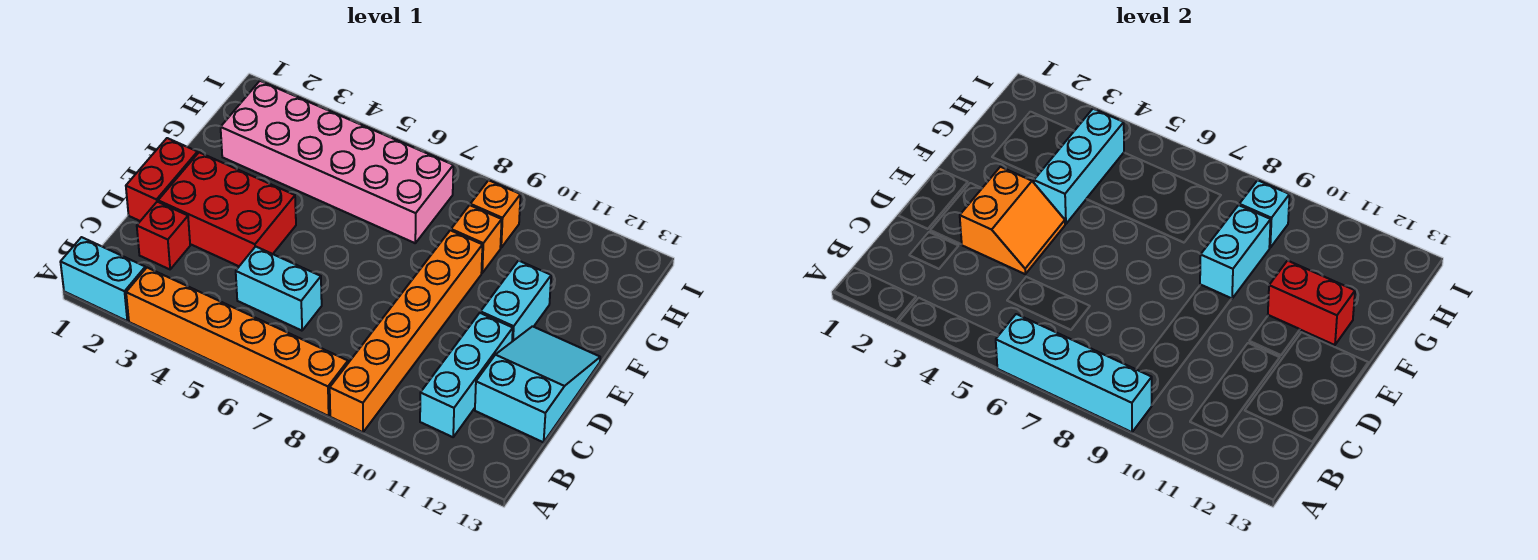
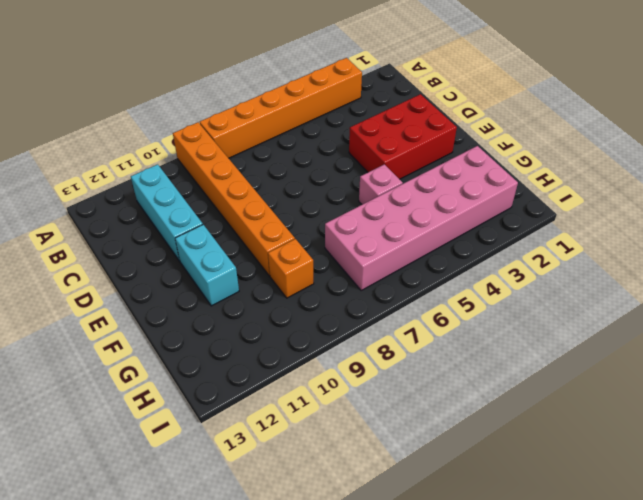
pink 1x1 brick [359,164,403,204] -> none
none -> cyan 1x2 brick [61,237,145,321]
none -> red 1x1 brick [137,202,190,269]
none -> cyan 1x2 brick [236,247,322,331]

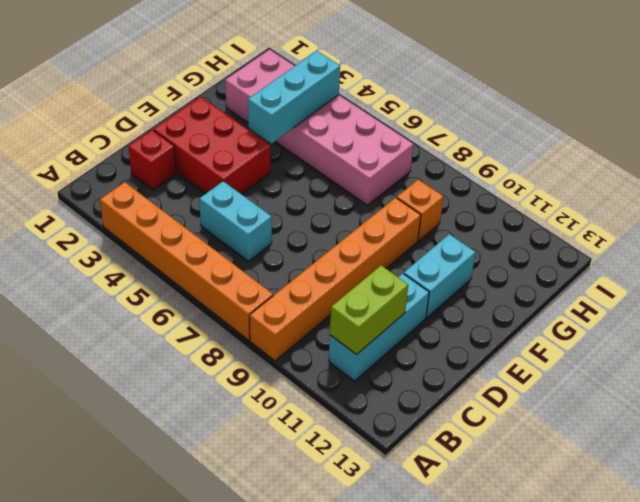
lime 1x2 brick [330,265,408,355] -> none
none -> cyan 1x2 brick [61,237,145,321]
none -> cyan 2x3 slope [475,326,600,442]
none -> red 1x2 brick [126,138,198,221]

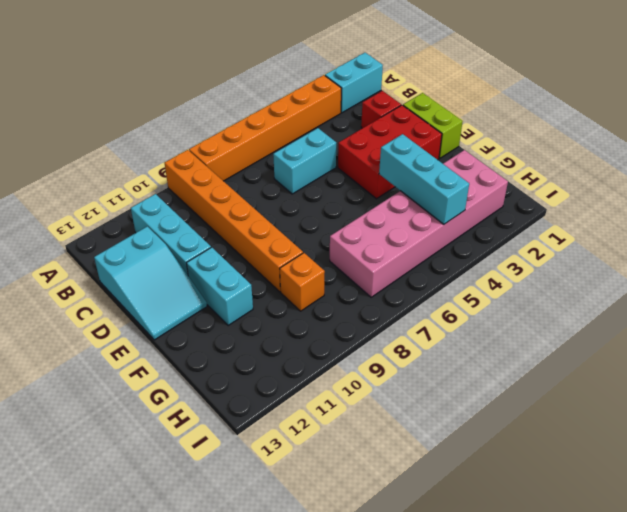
lime 1x2 brick [403,93,463,158] -> red 1x2 brick [126,138,198,221]
none -> orange 1x1 brick [470,180,521,248]
none -> cyan 1x4 brick [996,314,1152,432]
none -> orange 2x2 slope [960,167,1065,274]

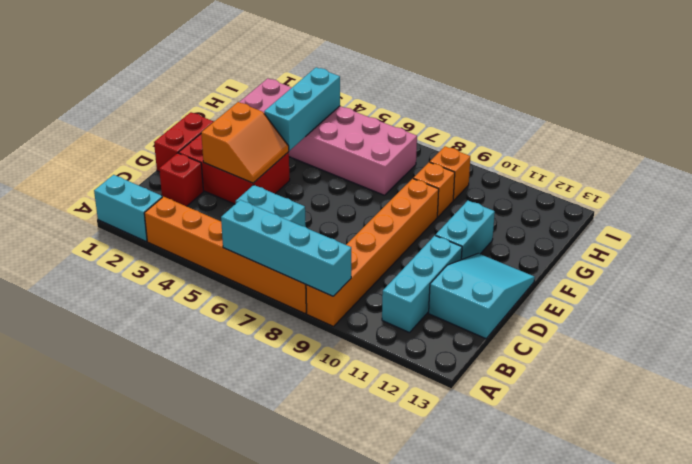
none -> cyan 1x2 brick [1200,205,1271,299]
none -> red 1x2 brick [1268,261,1355,345]
none -> cyan 1x1 brick [1239,180,1290,248]

